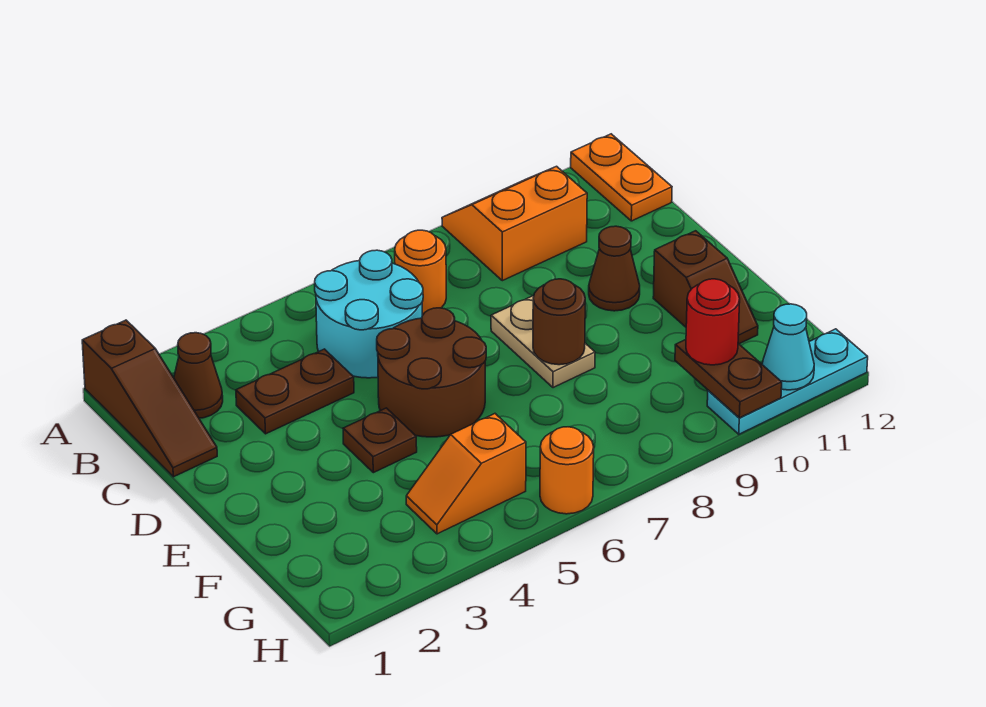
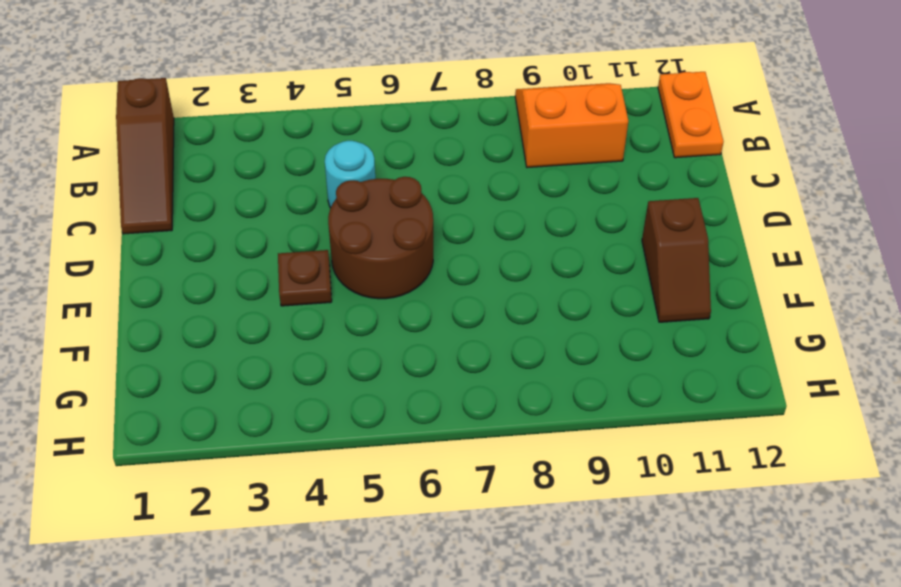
cyan 1x1 round brick [325,141,375,208] -> cyan 2x2 round brick [315,250,423,378]
none -> brown 1x1 cone [174,333,223,418]
none -> orange 1x1 round brick [395,230,446,315]
none -> brown 1x2 plate [236,349,354,434]

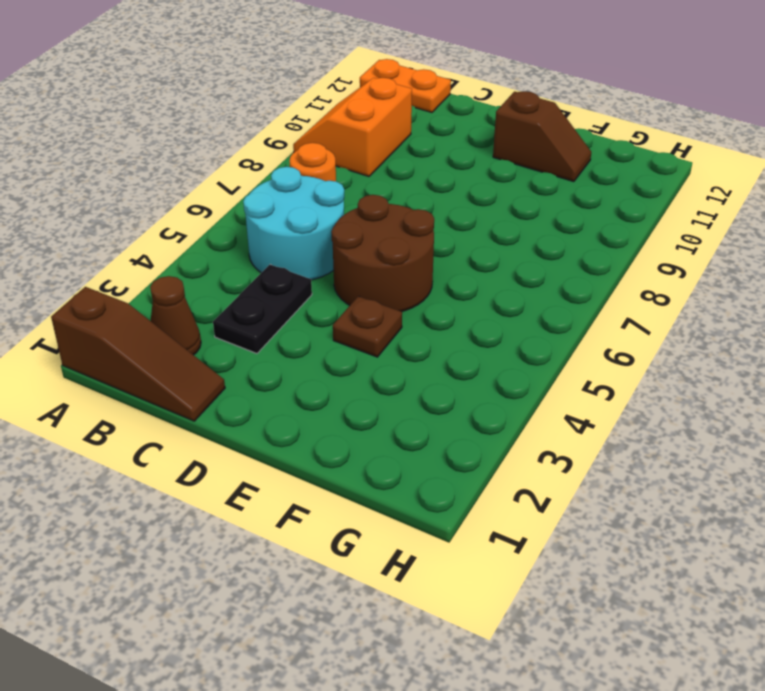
black 1x2 plate [213,265,312,353] -> brown 1x2 plate [236,349,354,434]
none -> tan 1x2 plate [491,296,595,388]
none -> brown 1x1 cone [589,226,640,311]
none -> orange 1x2 slope [406,414,526,534]

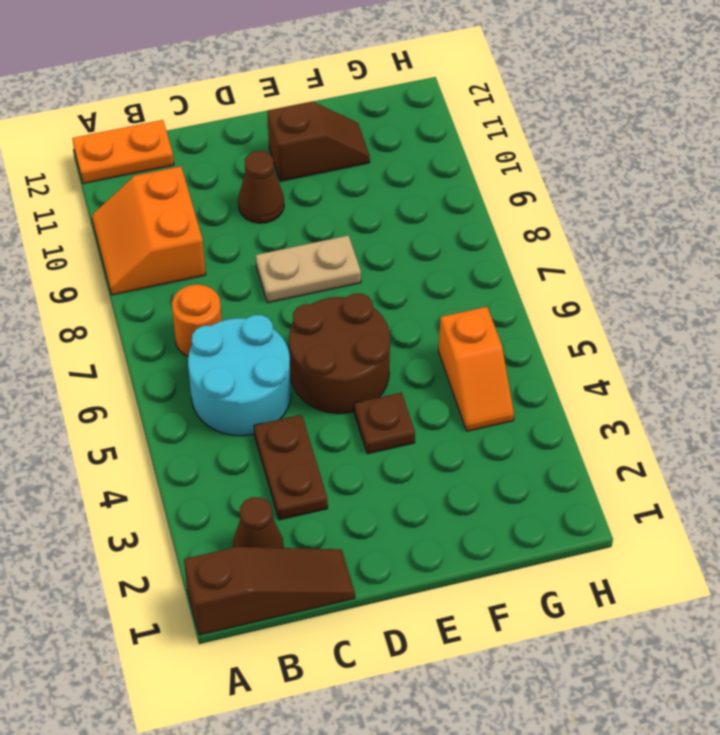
none -> orange 1x1 round brick [540,427,594,514]
none -> cyan 1x3 plate [707,329,868,434]
none -> brown 1x1 round brick [533,279,585,365]

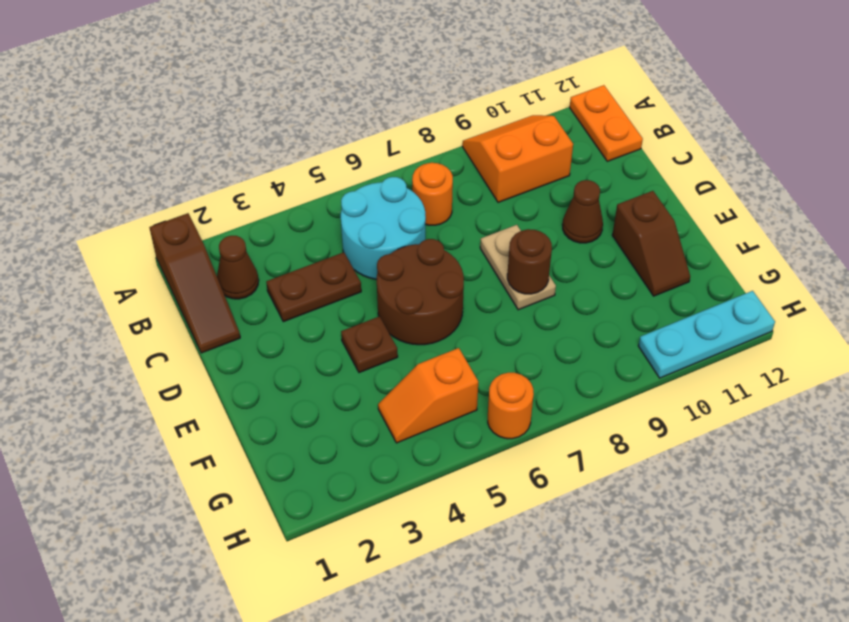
none -> brown 1x2 plate [675,340,782,418]
none -> cyan 1x1 cone [762,304,814,390]
none -> red 1x1 round brick [686,279,740,365]

